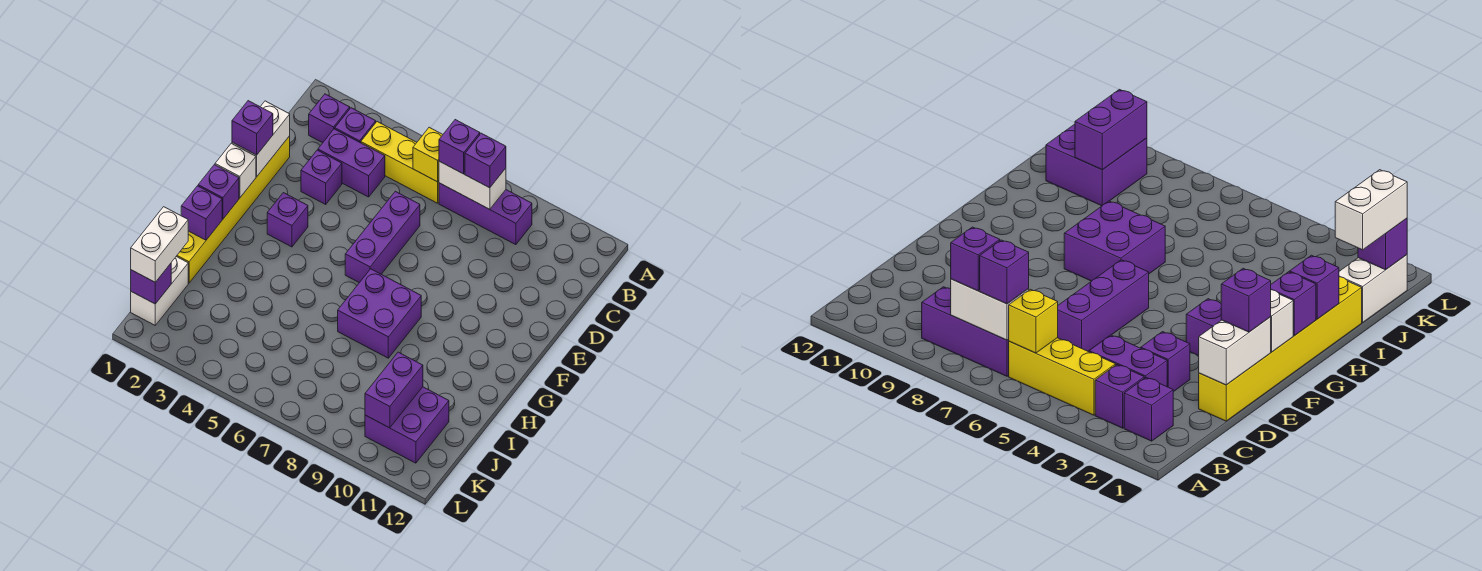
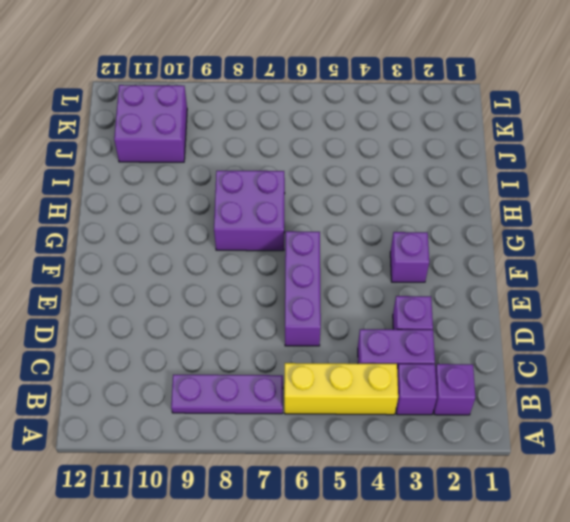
purple 1x3 plate [171,375,283,414] -> purple 1x3 brick [439,183,532,245]
none -> yellow 1x6 brick [176,136,290,283]
none -> white 1x2 brick [131,257,188,325]
none -> yellow 1x1 brick [413,127,443,182]

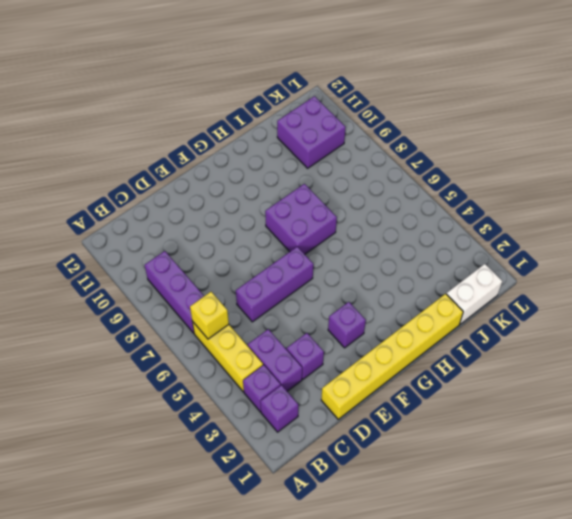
none -> white 1x2 brick [439,161,506,209]
none -> white 1x2 brick [232,101,290,176]
none -> white 1x1 brick [215,143,256,198]

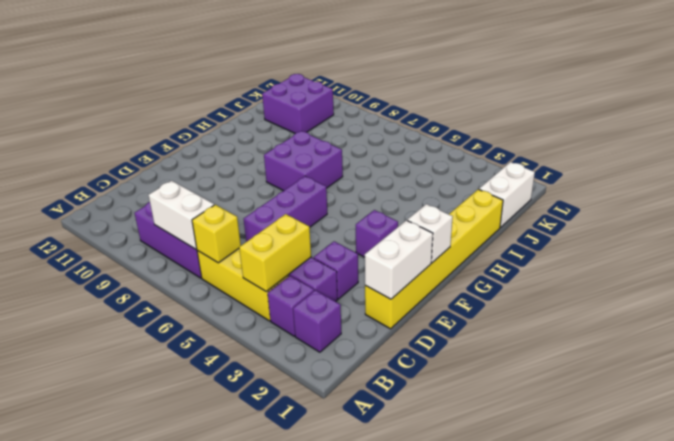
yellow 1x2 brick [239,214,311,292] -> none
none -> purple 1x1 brick [198,165,239,219]
none -> purple 1x1 brick [181,186,222,240]
none -> purple 1x2 brick [365,352,423,428]

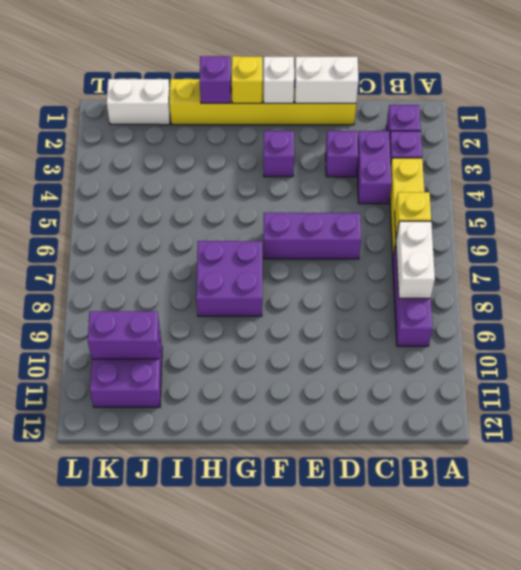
yellow 1x1 brick [232,56,262,103] -> purple 1x1 brick [198,165,239,219]
none -> purple 1x1 brick [131,264,171,304]
none -> purple 1x1 brick [439,120,480,174]
none -> purple 1x1 brick [465,133,506,188]

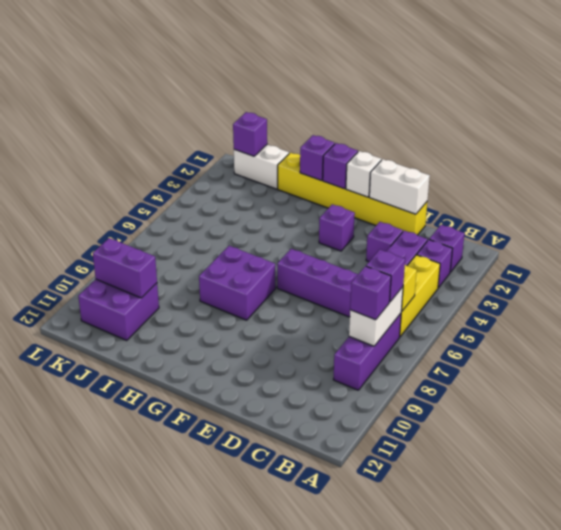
none -> purple 1x1 brick [232,101,273,155]
none -> white 1x2 brick [131,207,188,282]

